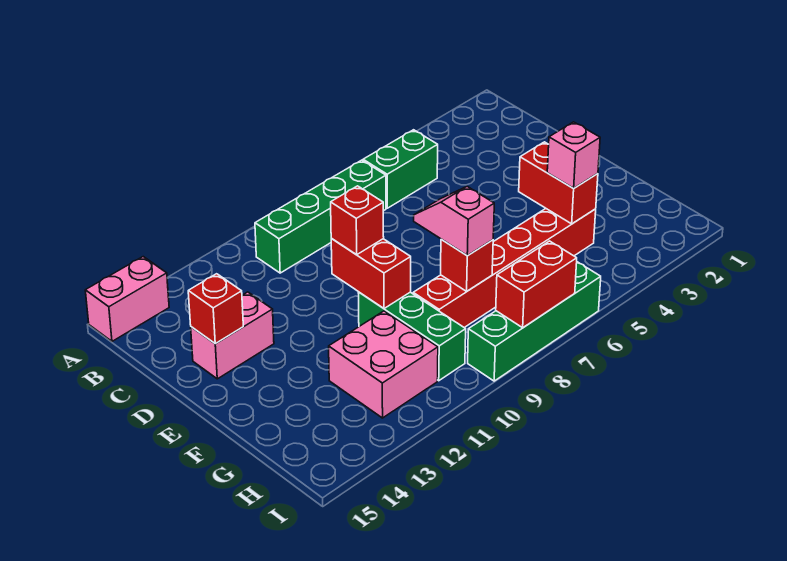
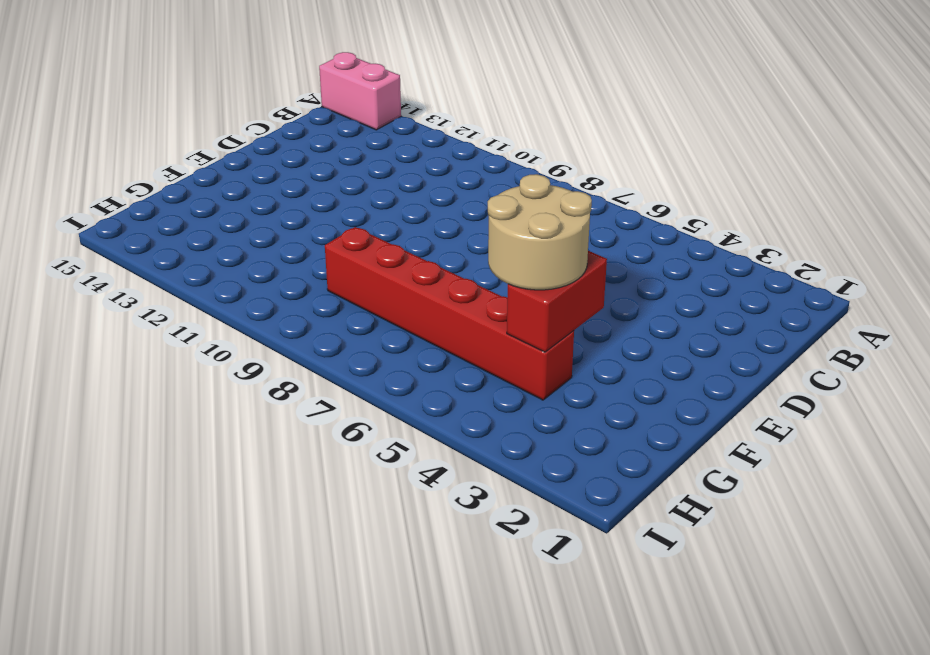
tan 2x2 round brick [488,174,592,290] -> pink 1x1 brick [547,122,600,188]
none -> green 1x2 brick [363,130,438,208]
none -> green 1x4 brick [255,160,386,273]
none -> pink 1x2 brick [191,292,274,379]

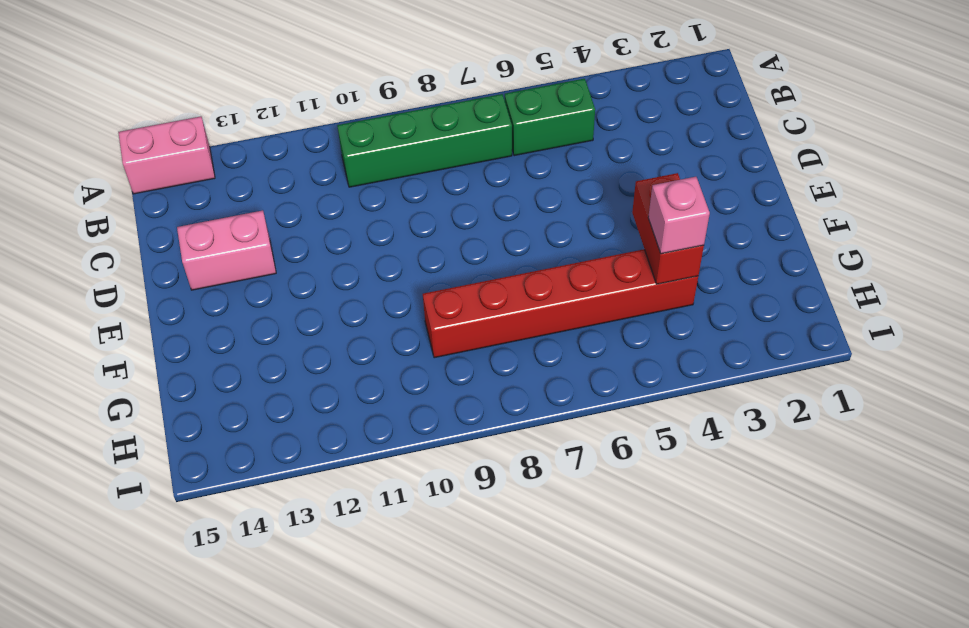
none -> green 1x3 brick [358,292,466,381]
none -> pink 2x2 brick [329,311,438,418]
none -> green 1x4 brick [468,262,601,381]

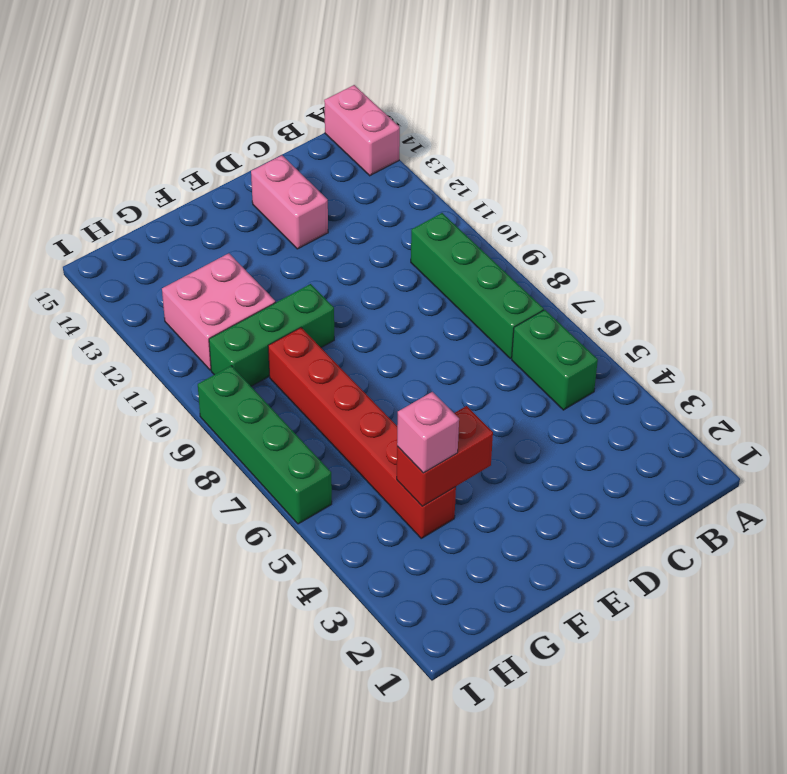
none -> red 1x1 brick [188,274,243,343]
none -> red 1x2 brick [331,238,411,308]
none -> red 1x1 brick [441,239,493,291]

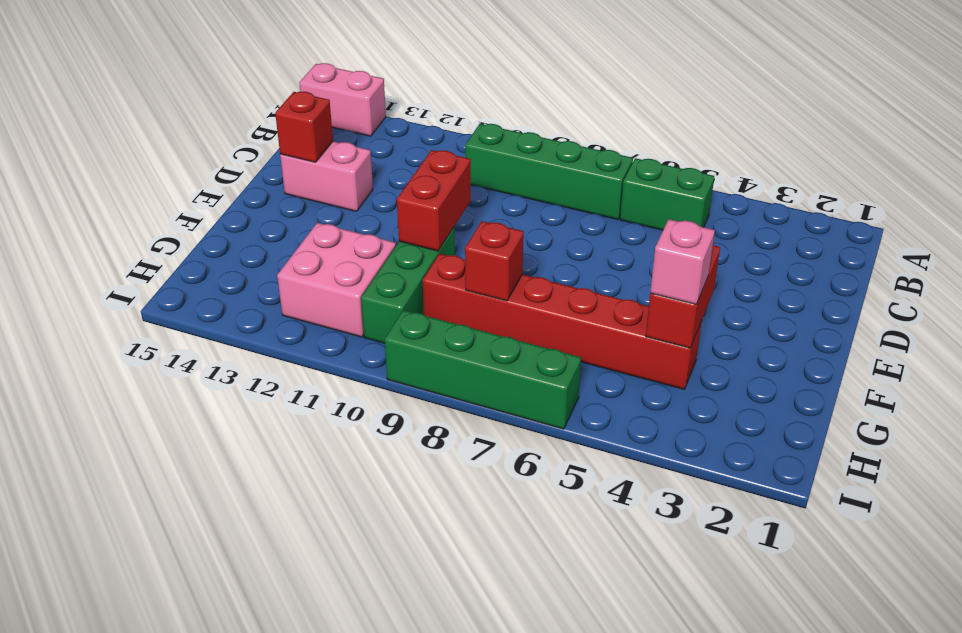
none -> red 1x2 brick [496,241,577,328]
none -> red 1x1 brick [331,186,384,255]
none -> pink 1x2 slope [414,187,494,255]

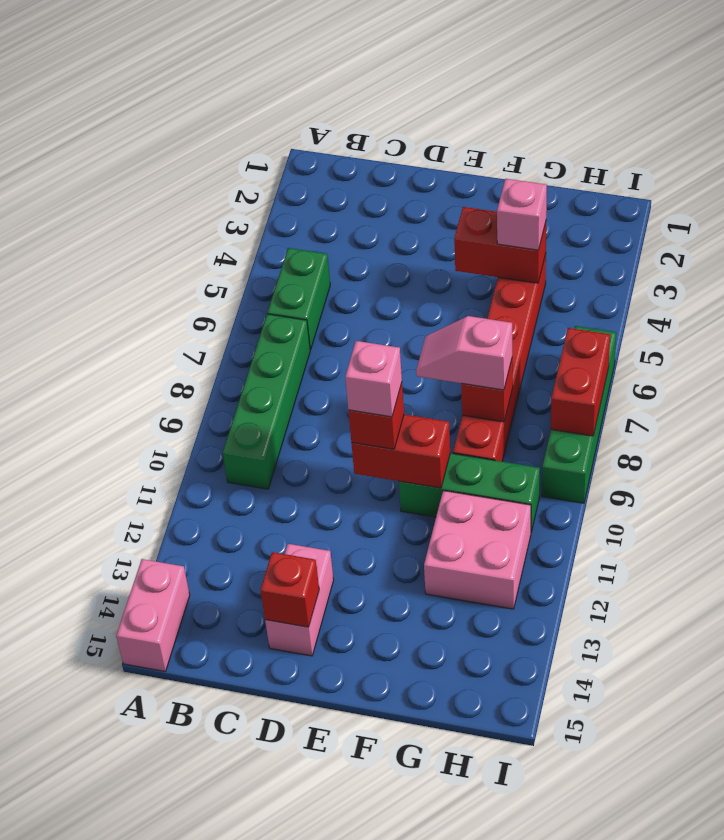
pink 1x1 brick [345,341,402,417] -> none

